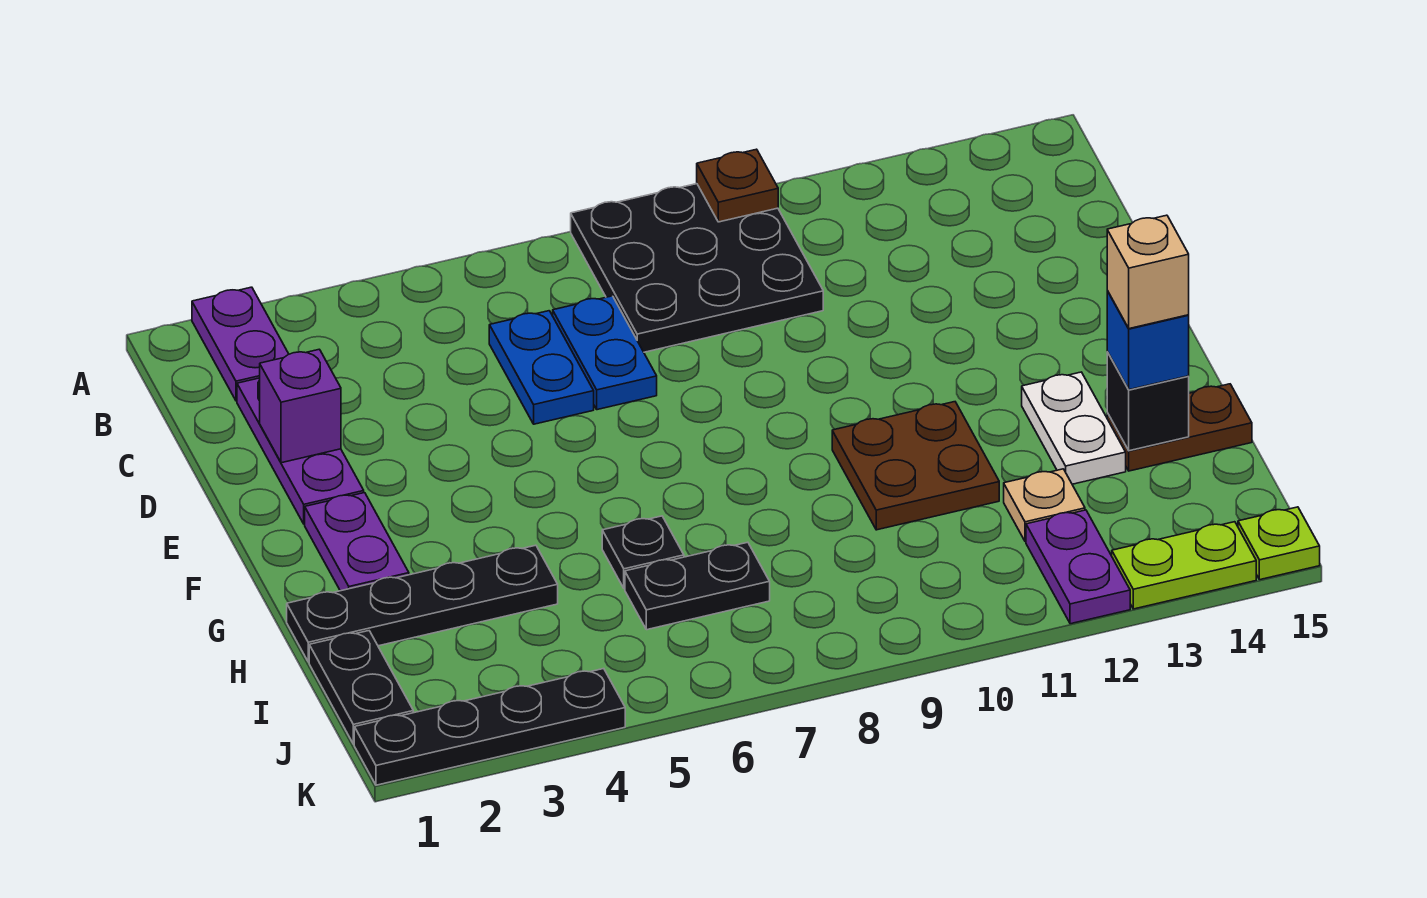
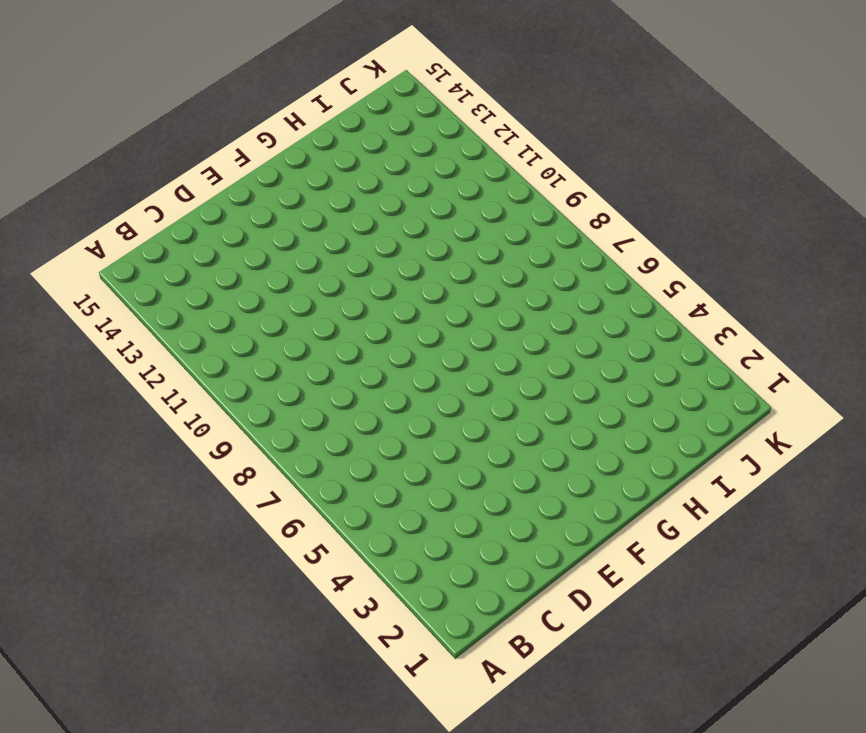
none -> purple 1x2 plate [192,287,289,401]
none -> black 3x3 plate [571,184,823,352]
none -> purple 1x3 plate [237,378,364,524]

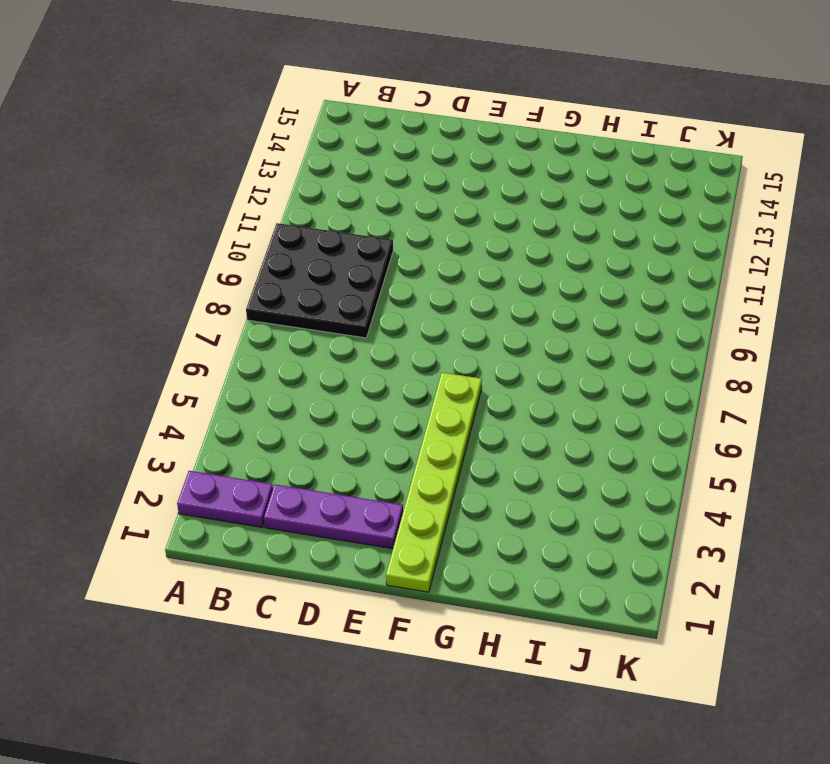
lime 1x6 plate [386,373,482,592] -> purple 1x2 plate [305,493,409,591]
none -> blue 1x2 plate [489,311,594,424]
none -> blue 1x2 plate [553,296,657,410]
none -> brown 2x2 plate [832,402,999,530]

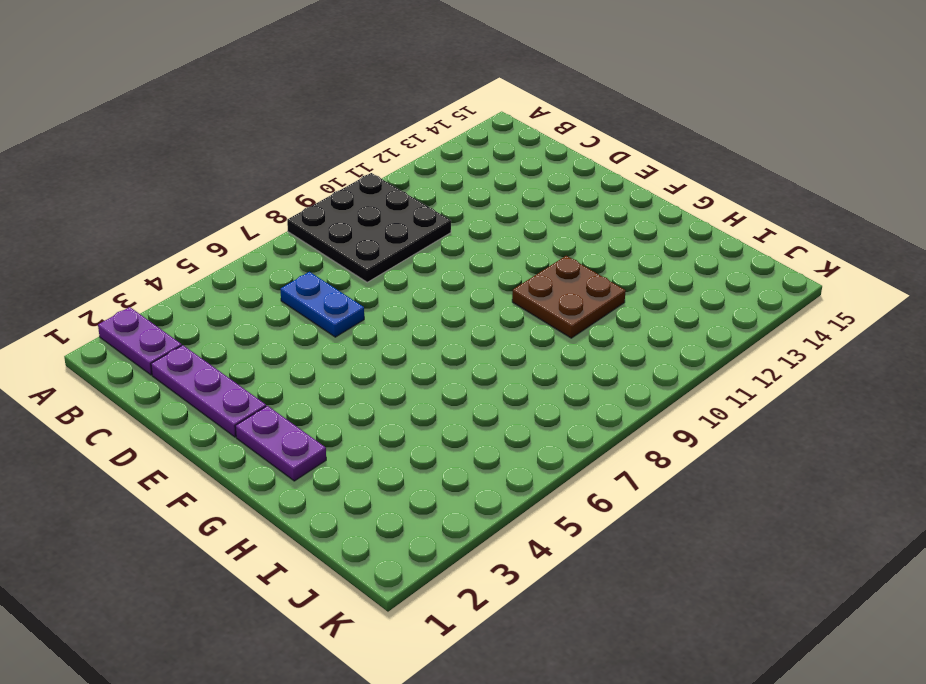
none -> blue 1x2 plate [553,296,657,410]
none -> white 1x2 plate [1022,372,1126,484]
none -> black 1x4 plate [287,545,558,662]

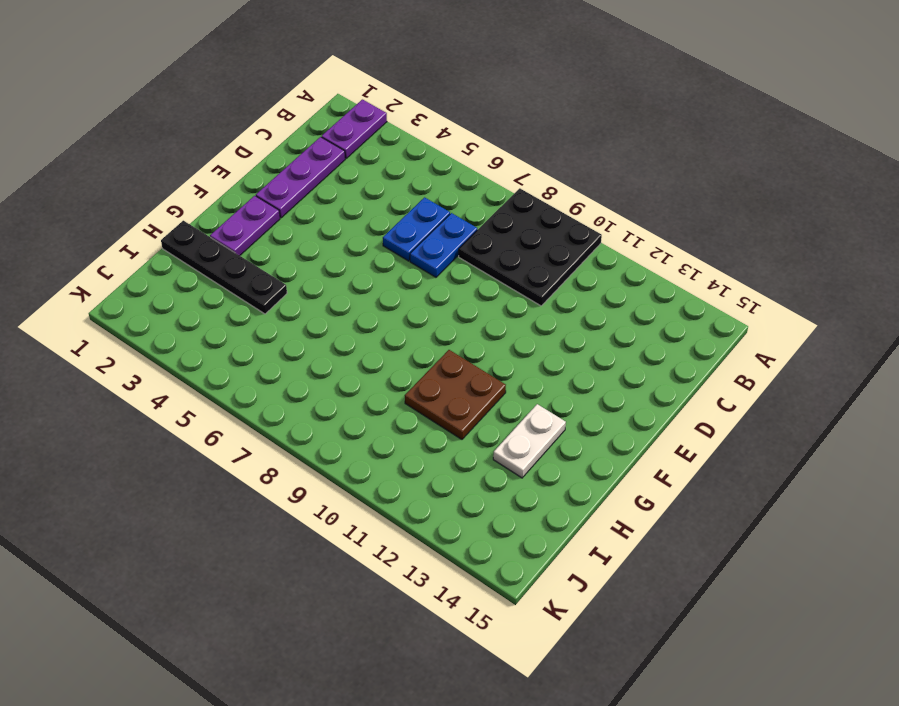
none -> black 1x1 plate [602,516,684,589]
none -> brown 1x2 plate [1107,384,1252,471]
none -> black 1x2 plate [309,631,413,744]

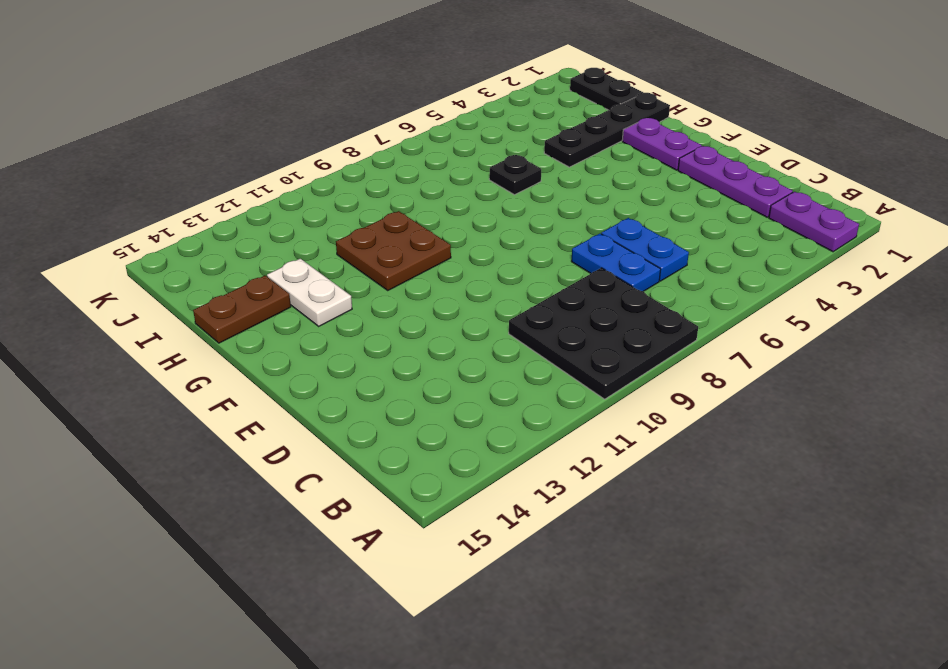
none -> black 1x2 plate [625,542,770,630]
none -> tan 1x1 plate [1004,469,1085,542]
none -> purple 1x2 plate [1026,510,1130,624]

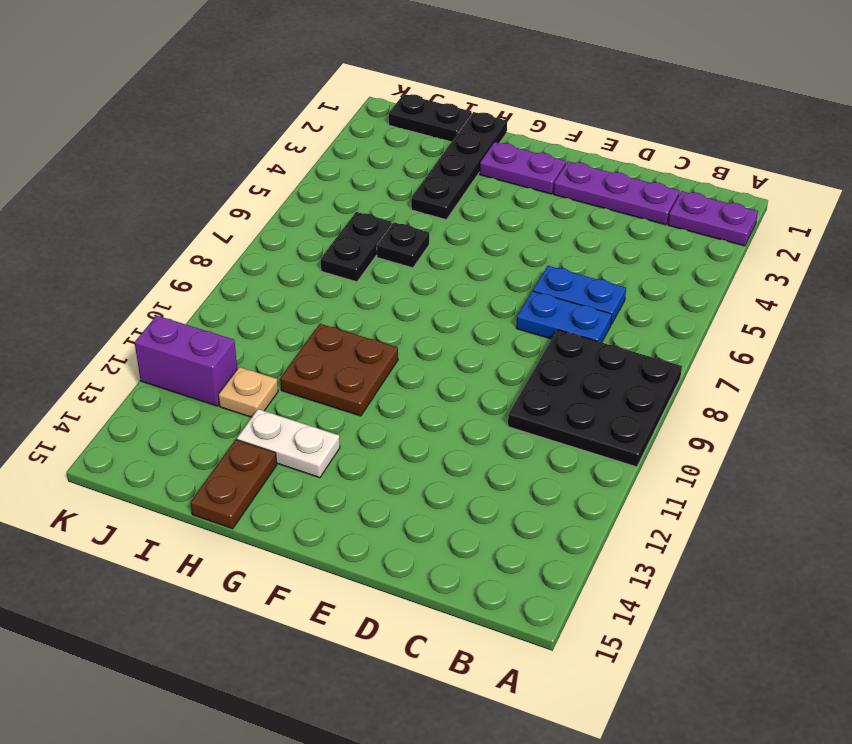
purple 1x2 brick [135,316,237,406] -> purple 1x2 plate [1026,510,1130,624]
none -> black 1x4 plate [354,669,625,785]
none -> lime 1x2 plate [1112,522,1256,609]
none -> lime 1x1 plate [1238,507,1320,580]

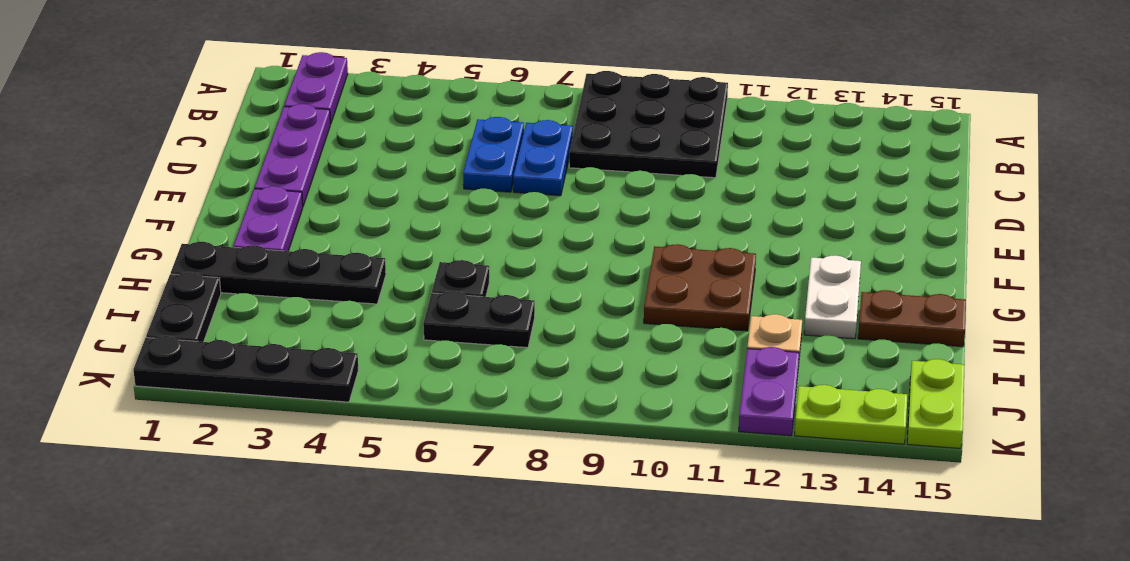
lime 1x2 plate [907,359,964,449] -> lime 1x1 plate [1238,507,1320,580]
none -> brown 1x1 plate [697,149,778,222]
none -> purple 1x1 brick [260,349,341,463]
none -> black 1x1 brick [1107,352,1189,451]

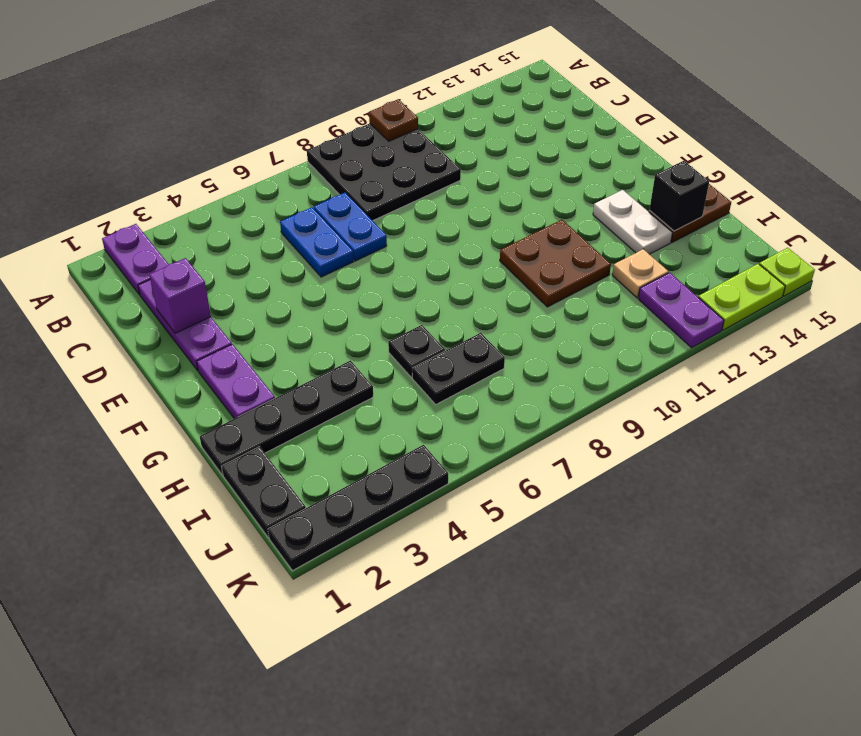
none -> blue 1x1 brick [1107,291,1189,390]
none -> tan 1x1 brick [1107,215,1189,329]

